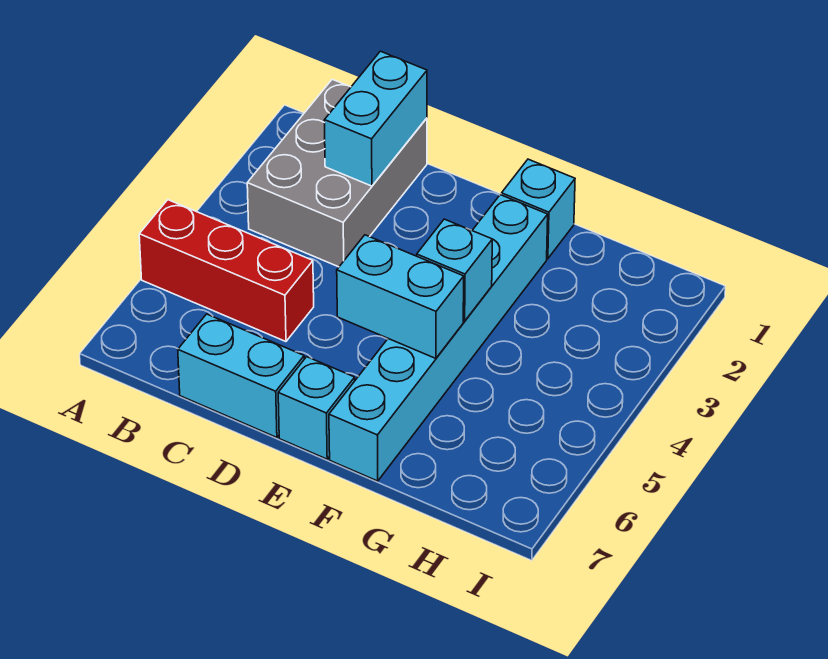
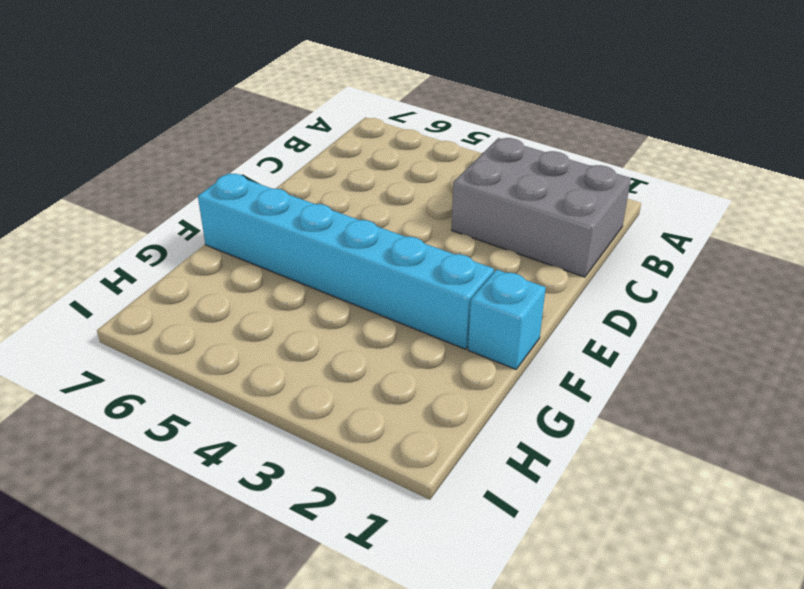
none -> red 1x3 brick [139,200,314,342]
none -> cyan 1x2 brick [178,314,304,437]

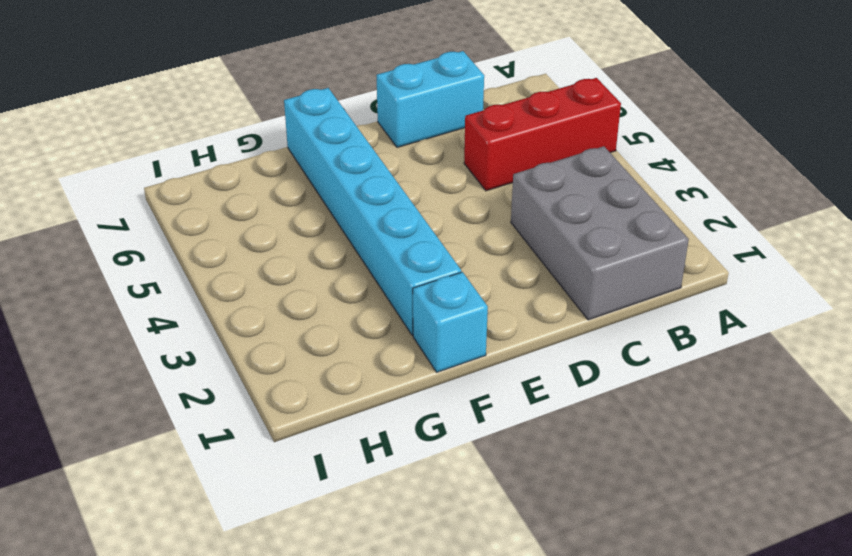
none -> cyan 1x1 brick [278,357,355,459]
none -> cyan 1x2 brick [324,51,427,186]

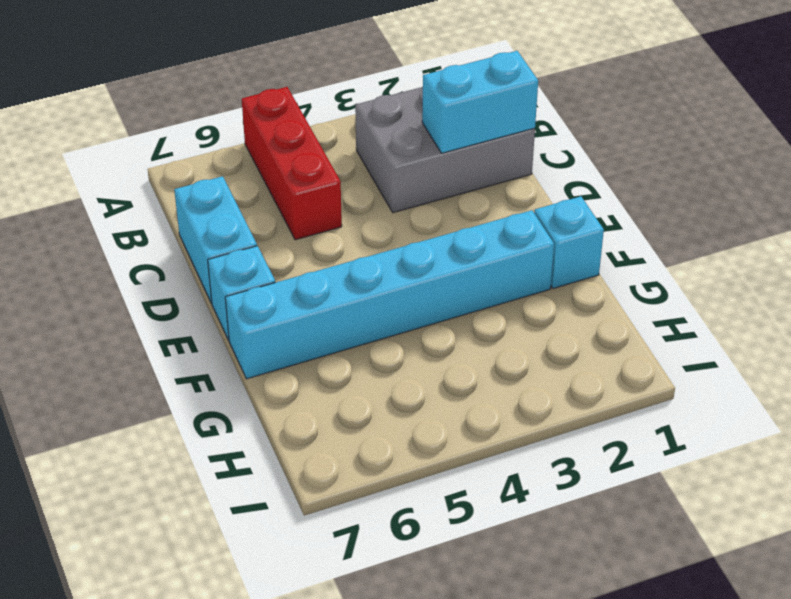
none -> cyan 1x2 brick [337,235,464,358]
none -> cyan 1x1 brick [417,219,492,321]

